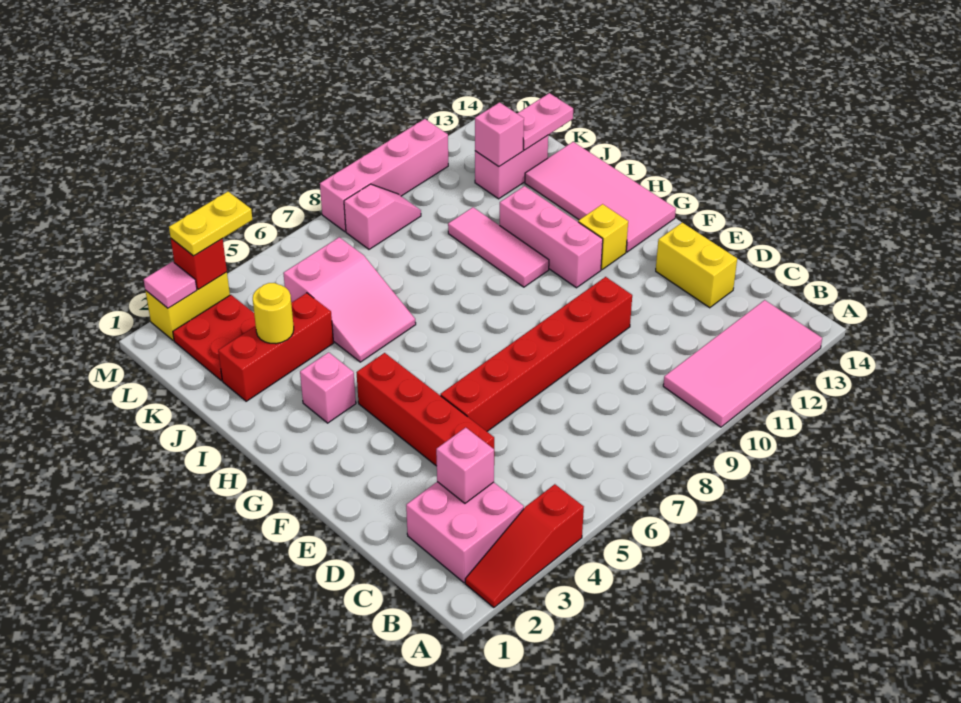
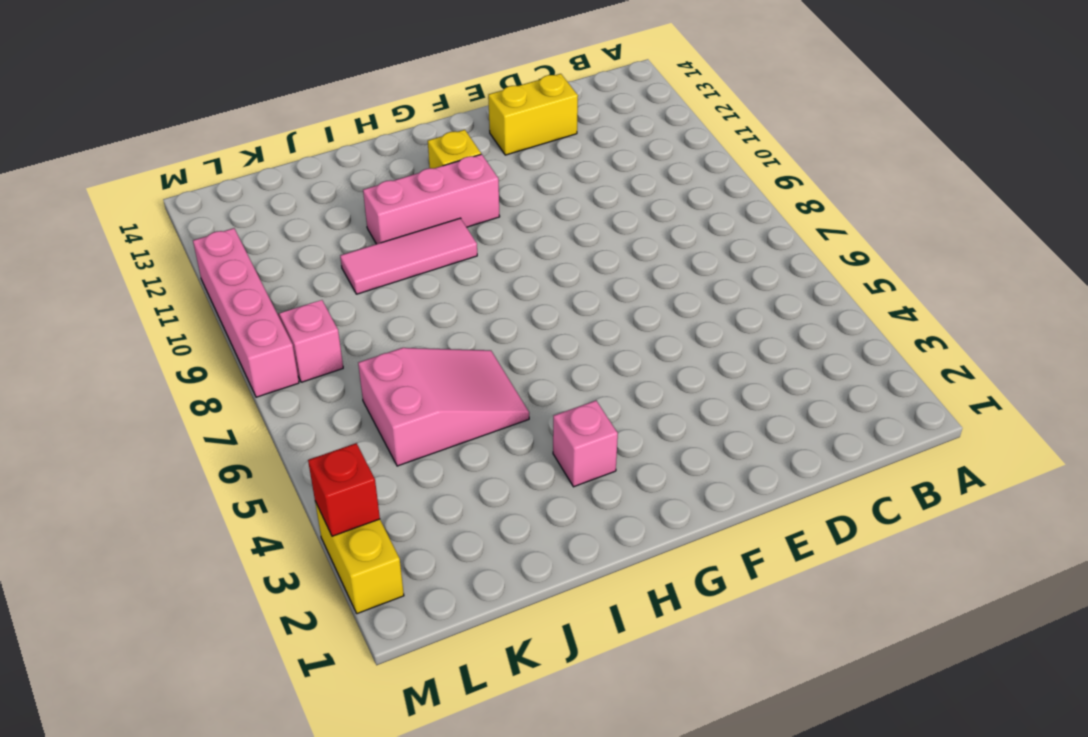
none -> red 1x3 slope [465,484,584,608]
none -> pink 2x4 tile [663,300,822,427]
none -> pink 2x2 brick [406,482,524,583]

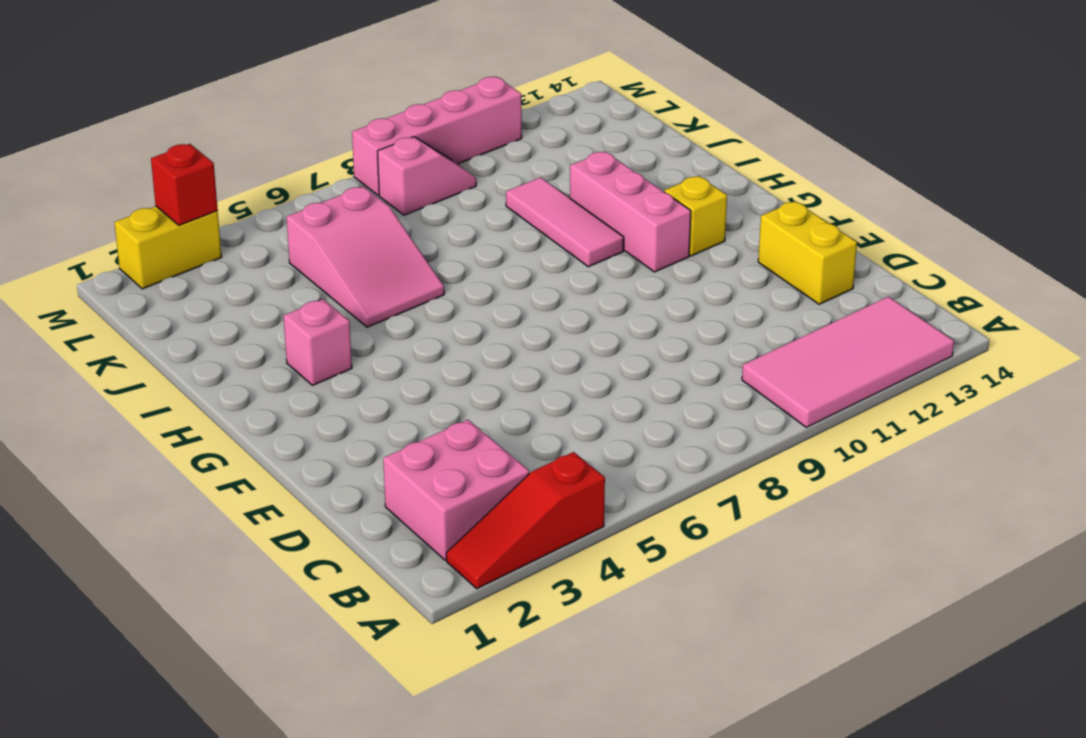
none -> red 1x4 brick [356,353,494,466]
none -> red 1x6 brick [441,277,632,431]
none -> pink 2x4 tile [525,142,676,252]

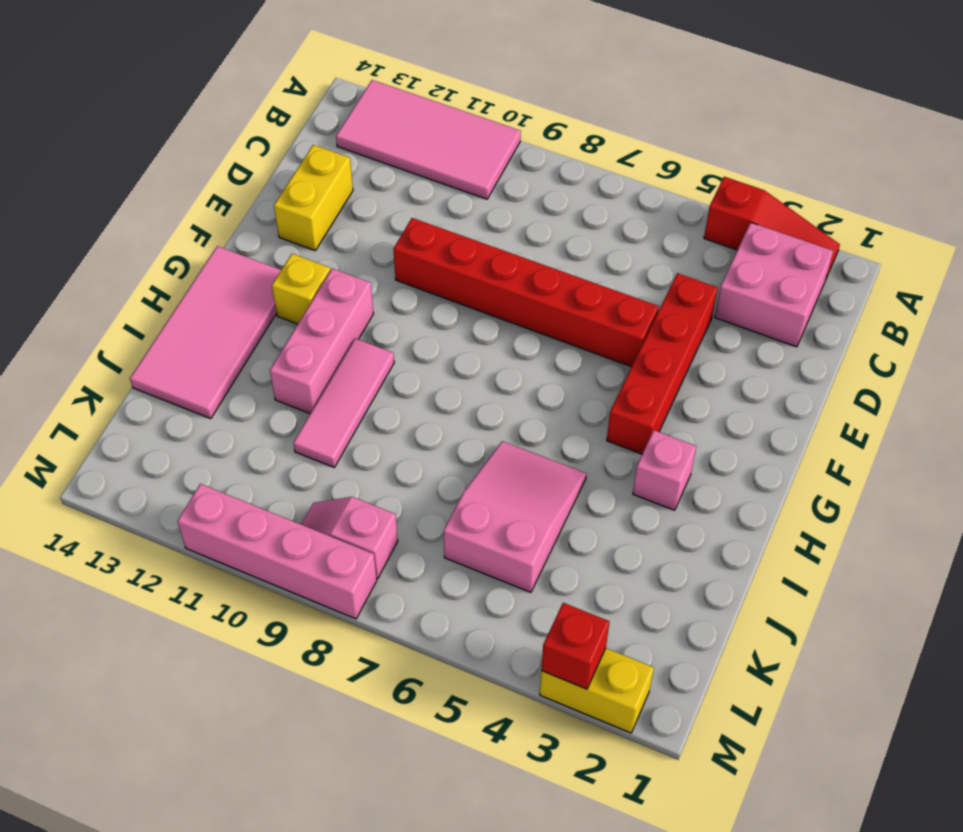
none -> red 1x3 brick [218,293,334,401]
none -> red 2x2 plate [173,295,256,381]
none -> pink 1x2 brick [475,135,548,199]

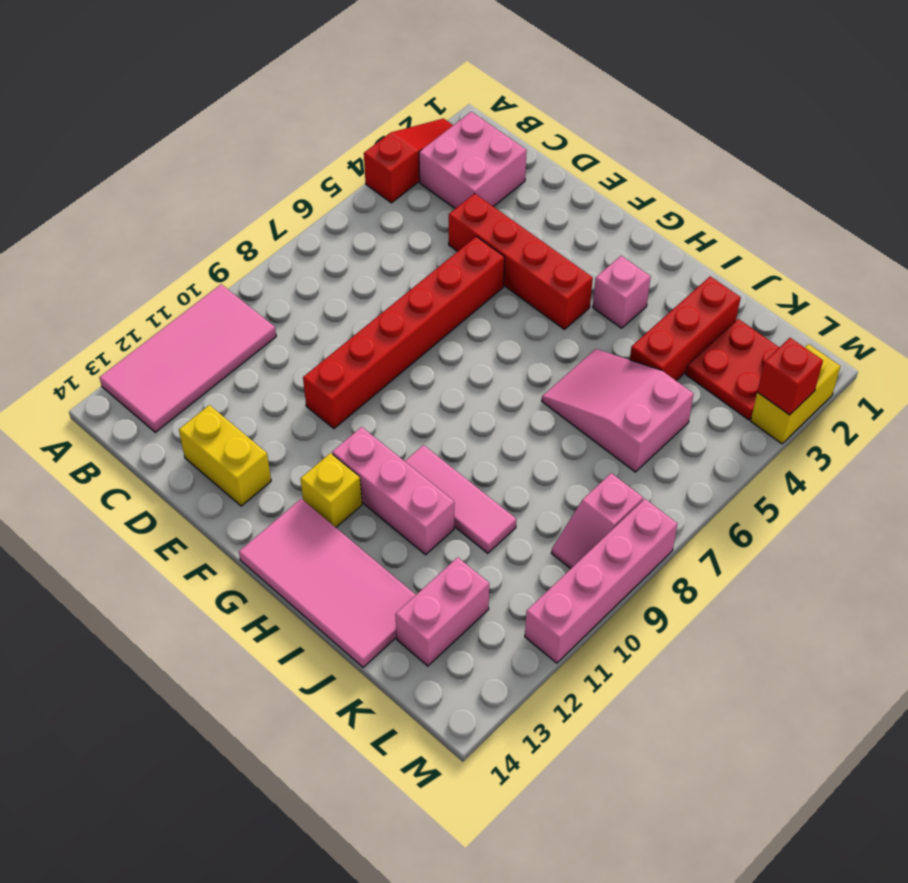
none -> pink 1x1 brick [436,427,494,503]
none -> yellow 1x1 round brick [253,283,294,344]
none -> pink 1x1 brick [475,102,524,167]

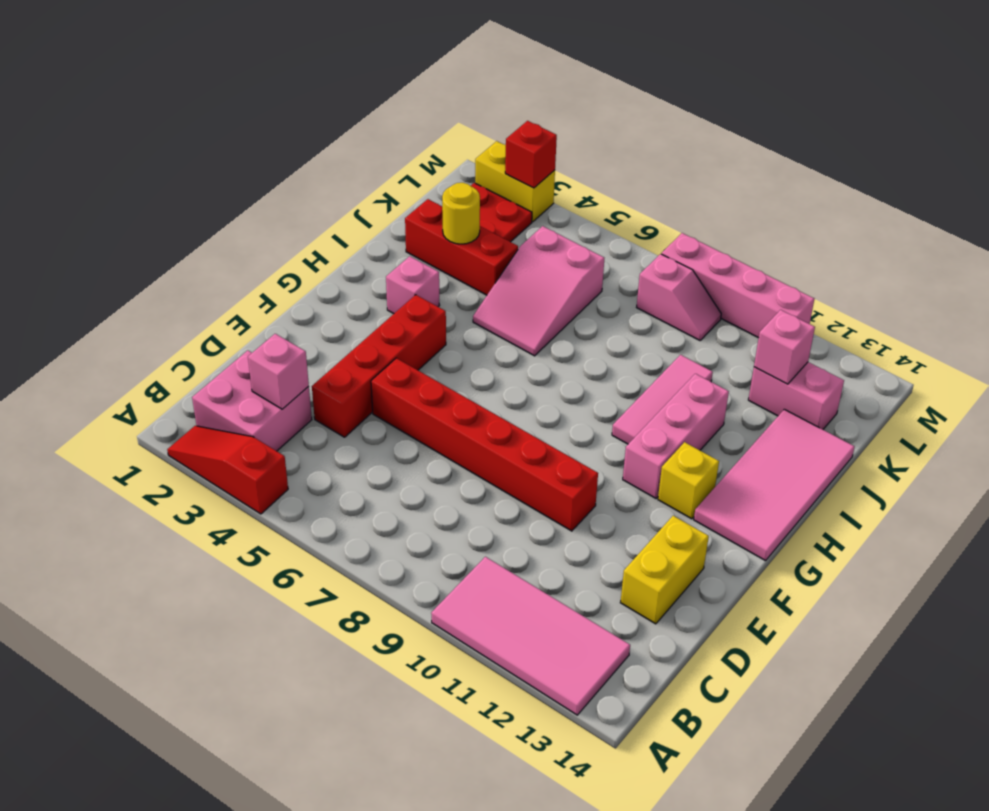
none -> pink 1x2 plate [517,93,573,150]
none -> pink 1x1 tile [144,262,197,308]
none -> yellow 1x2 plate [169,192,253,256]

